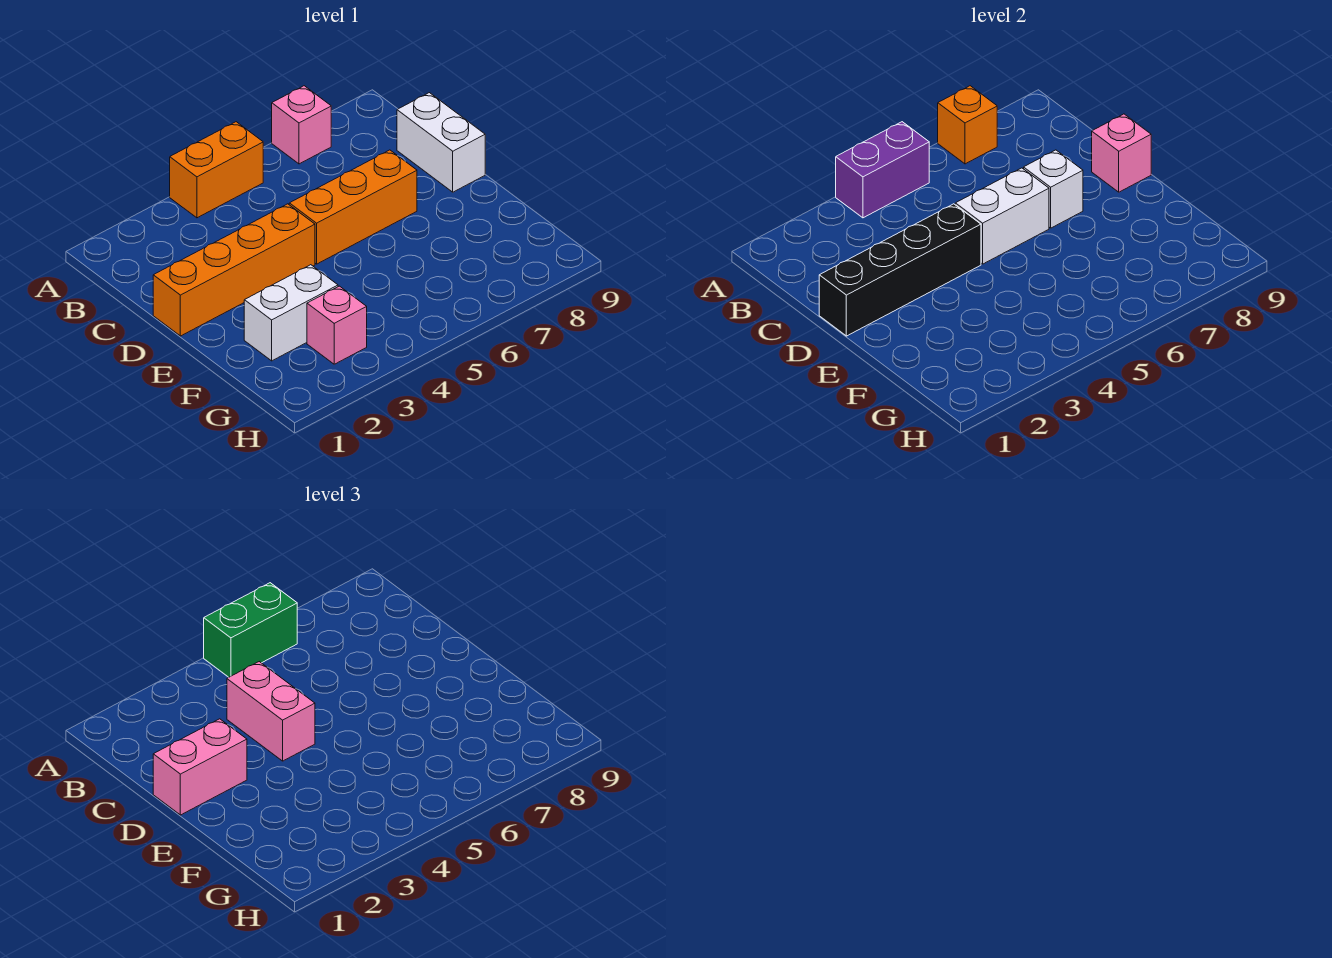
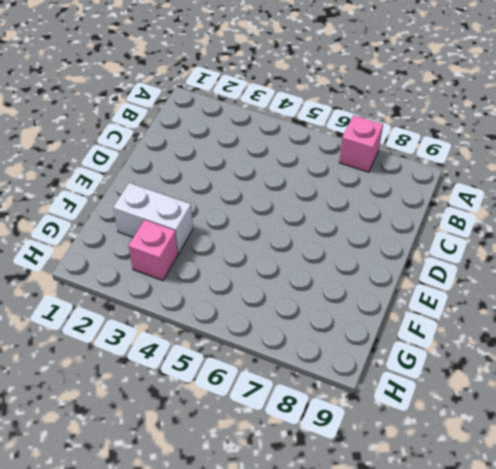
none -> orange 1x2 brick [170,122,263,218]
none -> white 1x2 brick [397,93,485,192]
none -> orange 1x4 brick [153,204,315,336]

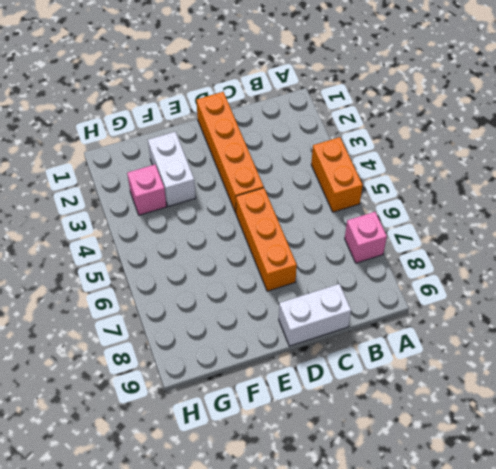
none -> purple 1x2 brick [836,122,929,218]
none -> orange 1x1 brick [938,86,997,164]
none -> black 1x4 brick [819,204,981,336]

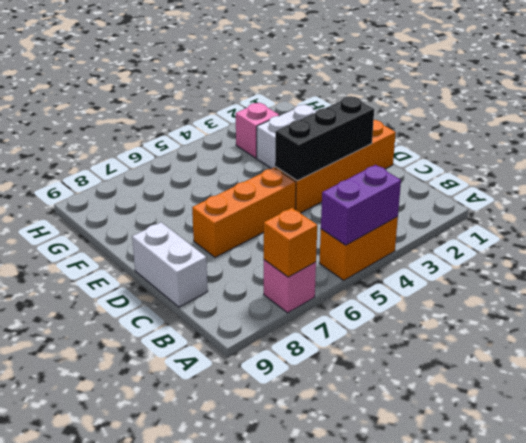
black 1x3 brick [275,96,374,181] -> black 1x4 brick [819,204,981,336]
none -> white 1x2 brick [955,168,1049,264]
none -> white 1x1 brick [1024,150,1083,228]
none -> pink 1x1 brick [1092,114,1151,192]

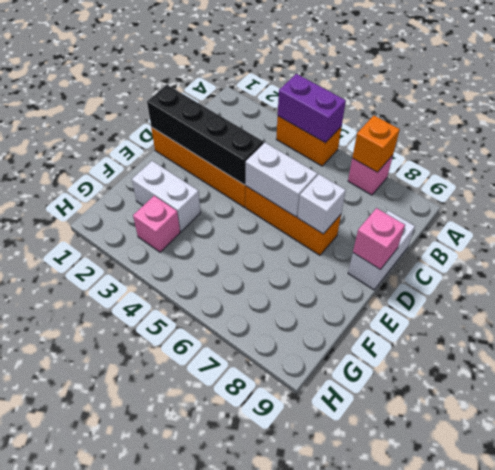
none -> green 1x2 brick [204,583,297,677]
none -> pink 1x2 brick [227,662,315,761]
none -> pink 1x2 brick [153,719,247,815]

